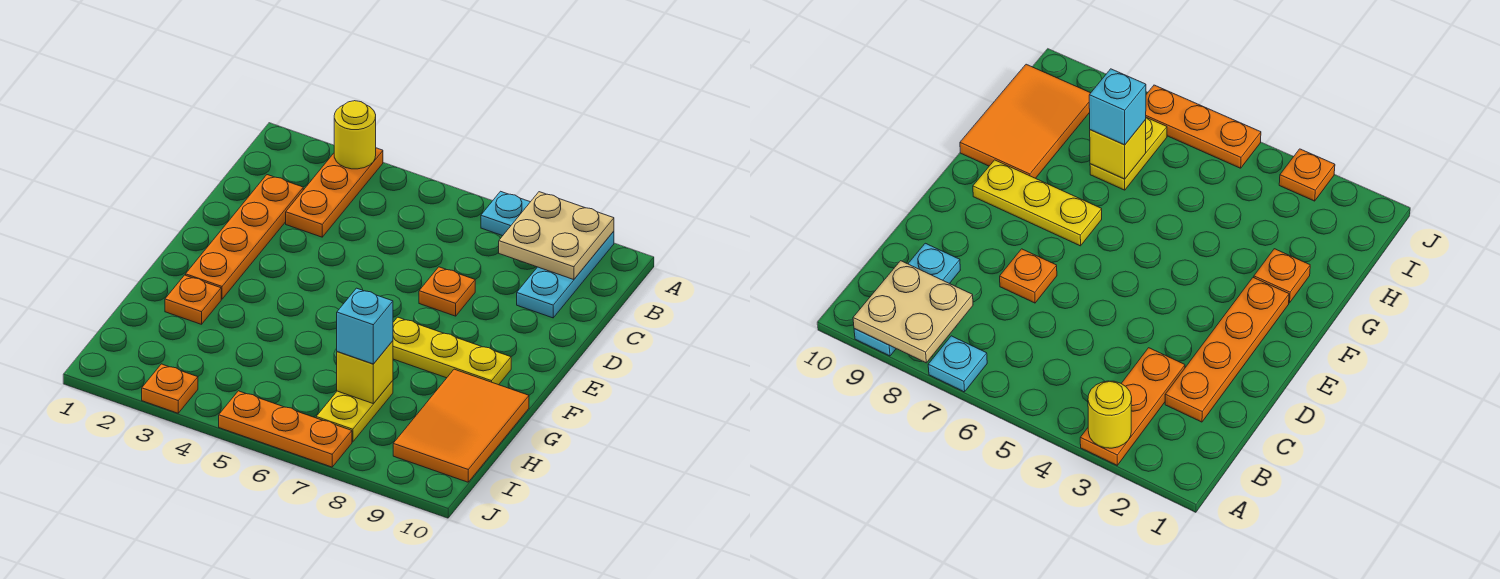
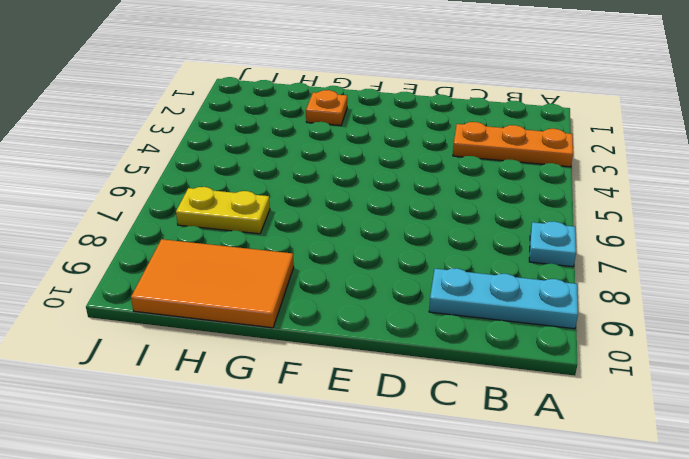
none -> orange 1x4 plate [186,175,303,299]
none -> orange 1x1 plate [419,267,475,316]
none -> yellow 1x3 plate [393,317,511,385]

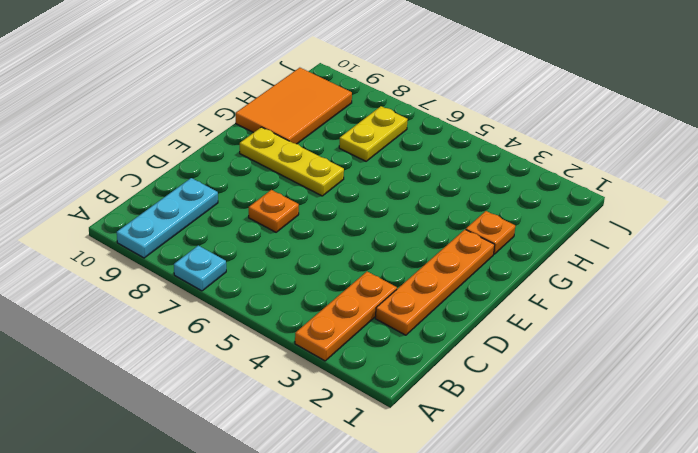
none -> orange 1x1 plate [142,364,198,413]
none -> orange 1x3 plate [219,391,352,467]
none -> yellow 1x1 round brick [334,101,376,169]

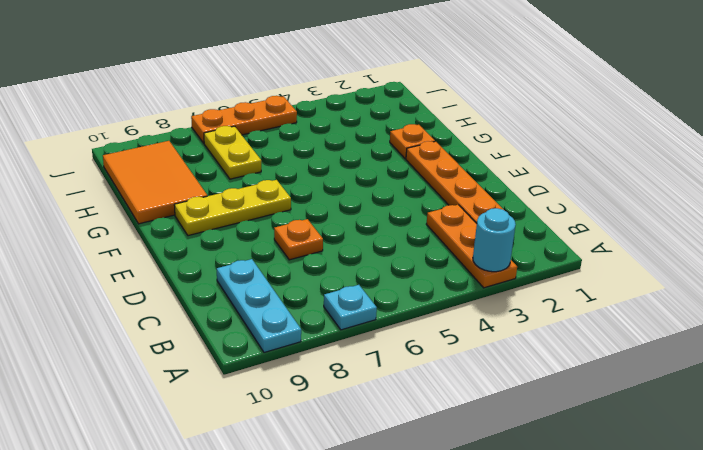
cyan 1x1 round brick [473,208,516,272] -> yellow 1x1 round brick [334,101,376,169]
none -> orange 1x1 plate [142,364,198,413]
none -> tan 2x2 plate [499,192,614,280]
none -> yellow 1x1 brick [337,341,393,404]

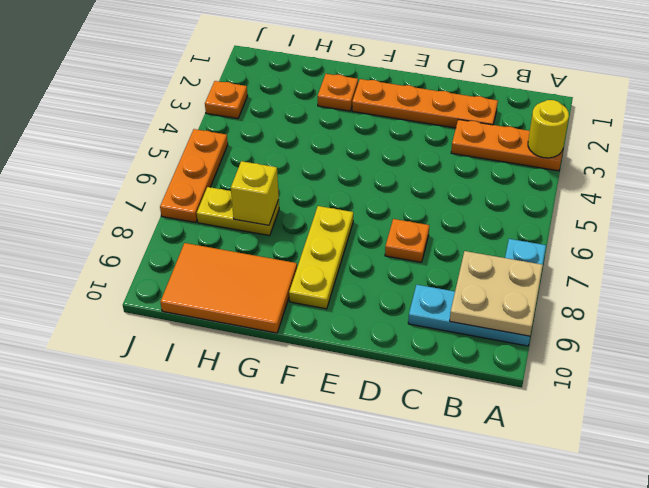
none -> cyan 1x1 brick [337,288,393,364]

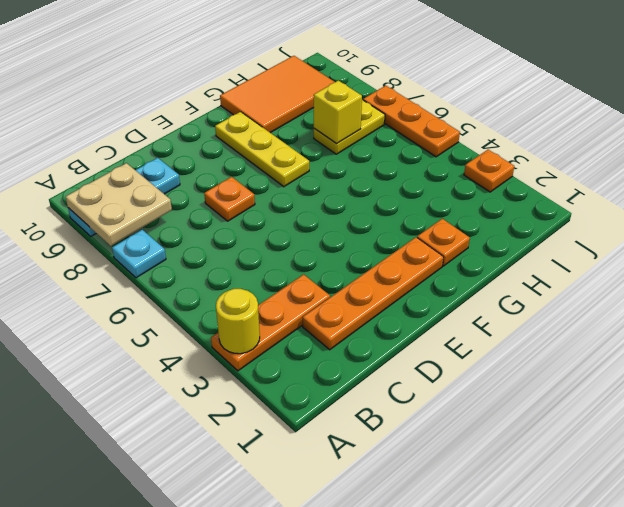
none -> cyan 1x1 brick [337,288,393,364]

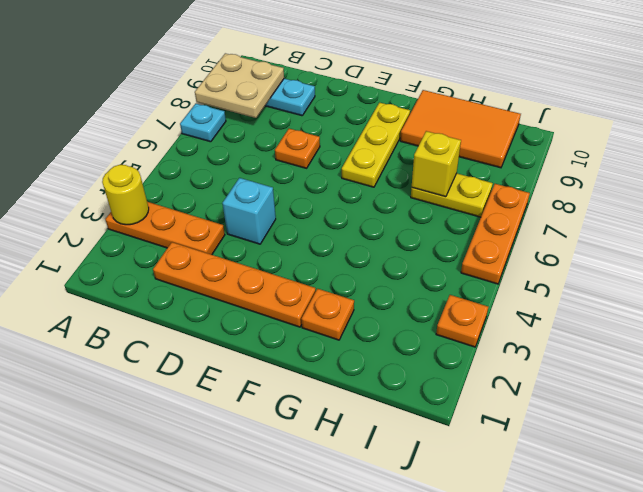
cyan 1x1 brick [222,178,276,244] -> cyan 1x1 brick moved to [337,288,393,364]

